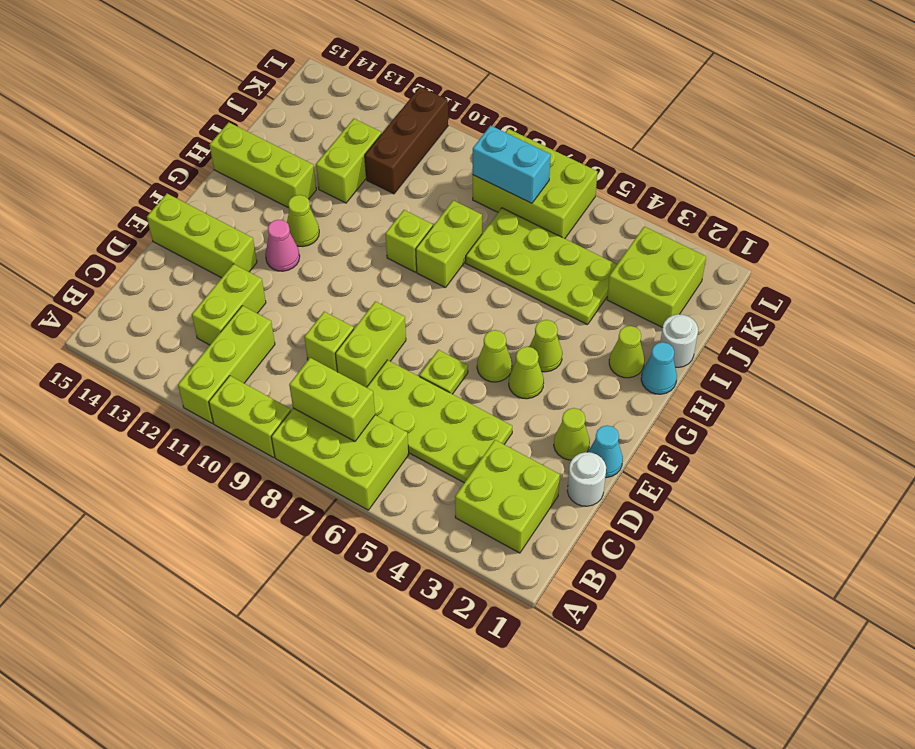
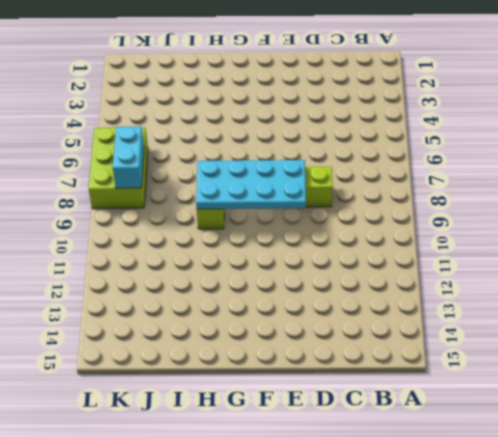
cyan 2x4 plate [196,160,306,209] -> none
none -> lime 2x3 brick [271,408,409,510]
none -> lime 1x2 brick [209,376,291,457]
none -> lime 1x3 brick [178,306,275,423]
none -> lime 2x2 brick [455,440,560,553]

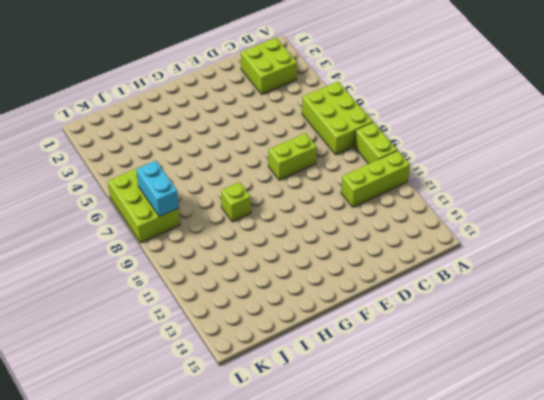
none -> lime 2x4 plate [367,360,512,483]
none -> lime 1x2 brick [192,264,266,345]
none -> white 1x1 round brick [567,452,606,506]
none -> lime 1x1 brick [304,312,354,372]

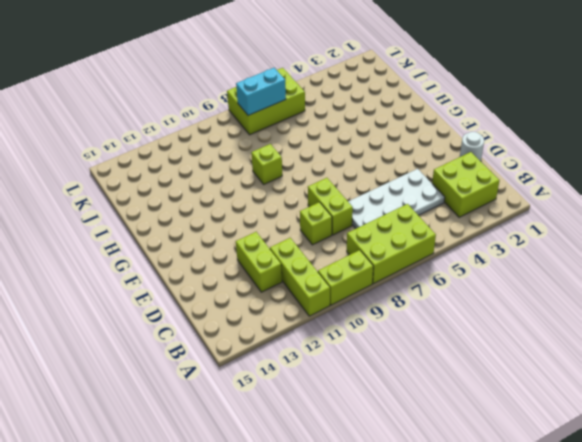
white 2x4 plate [348,169,445,228] -> lime 2x4 plate [367,360,512,483]
none -> cyan 1x1 cone [588,425,623,478]
none -> lime 1x1 cone [554,408,590,460]
none -> lime 1x1 plate [419,350,468,394]
none -> lime 1x3 brick [147,194,257,278]

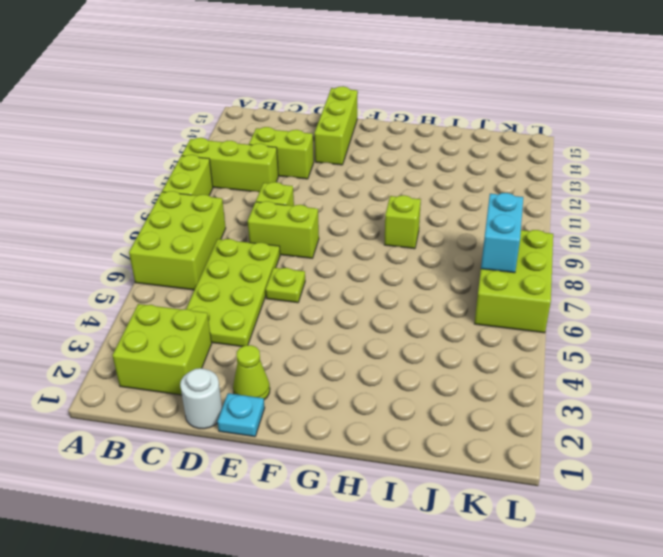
cyan 1x1 plate [217,393,265,437] -> cyan 1x1 cone [588,425,623,478]
none -> lime 1x1 cone [509,347,544,399]
none -> lime 1x1 cone [477,330,512,382]
none -> pink 1x1 cone [265,220,300,271]
none -> lime 1x1 cone [529,320,562,372]

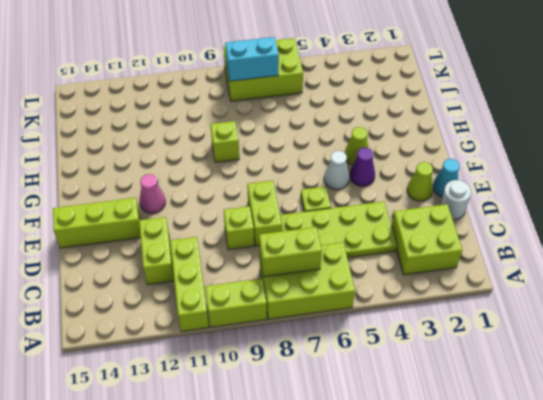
purple 1x1 cone [350,148,375,186] -> lime 1x1 cone [509,347,544,399]
white 1x1 cone [324,151,349,190] -> lime 1x1 cone [477,330,512,382]
none -> lime 1x1 cone [287,195,319,247]
none -> cyan 1x1 cone [641,342,677,394]
none -> lime 1x1 cone [609,326,644,378]
none -> lime 1x2 brick [416,200,482,288]

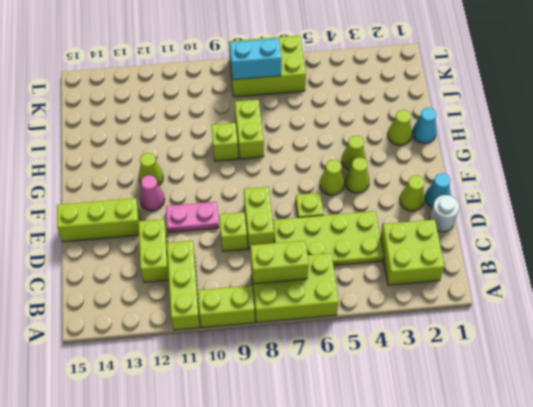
pink 1x2 plate [166,202,219,233] -> none
none -> lime 1x3 brick [210,122,316,208]
none -> white 1x1 round brick [660,314,698,367]
none -> lime 2x4 plate [466,208,617,325]
none -> lime 1x2 brick [316,119,381,203]

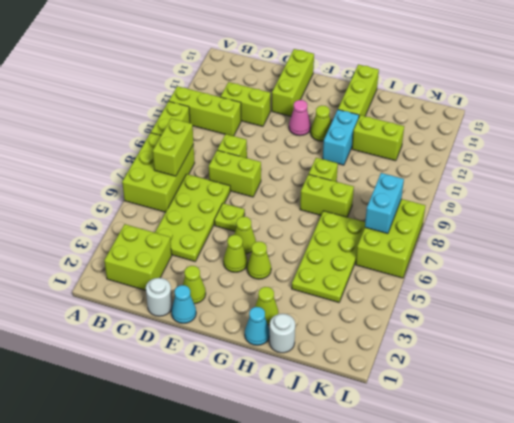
cyan 1x2 brick [323,110,359,165] -> none
none -> lime 2x2 brick [607,226,706,328]
none -> brown 1x3 brick [365,87,448,194]

